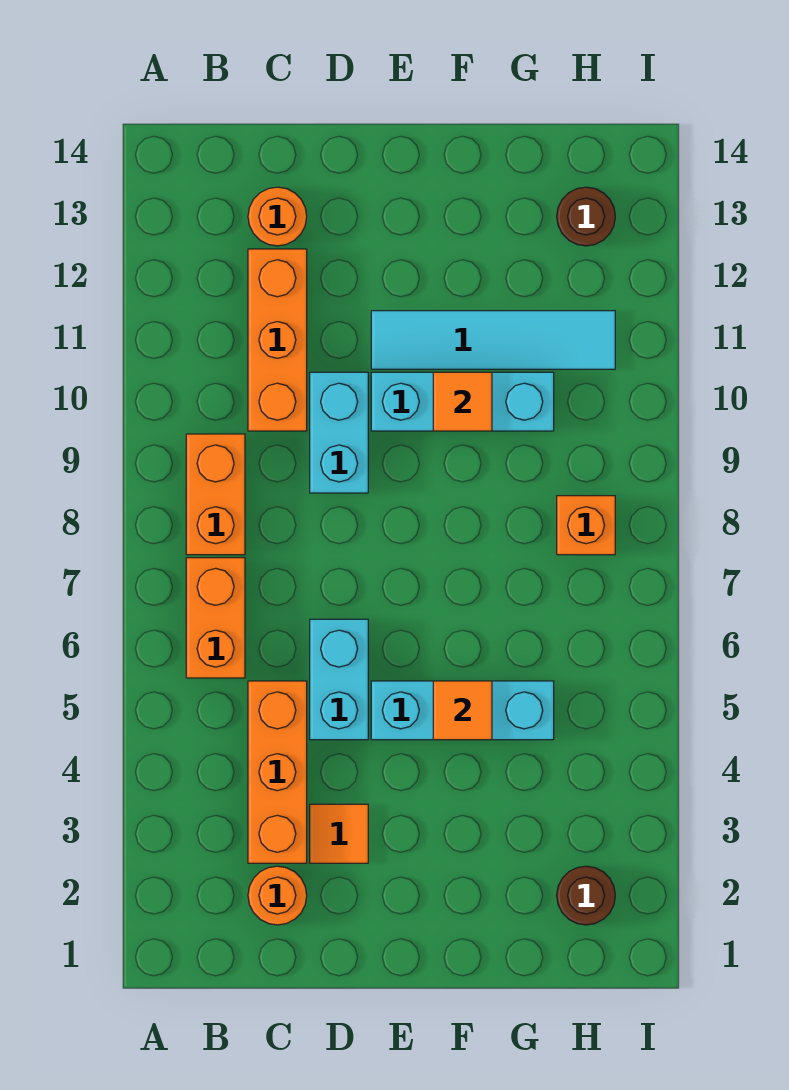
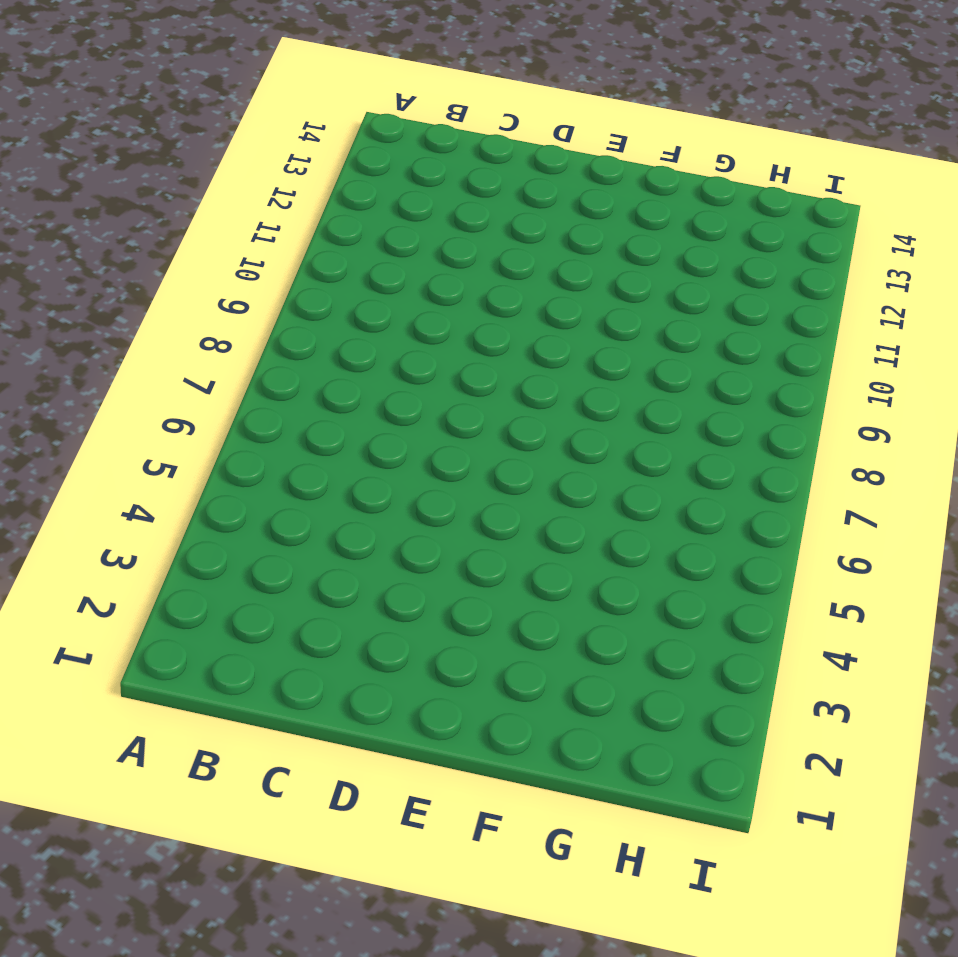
none -> orange 1x2 brick [186,558,245,678]
none -> orange 1x2 brick [186,434,245,555]
none -> orange 1x1 round brick [248,866,307,925]

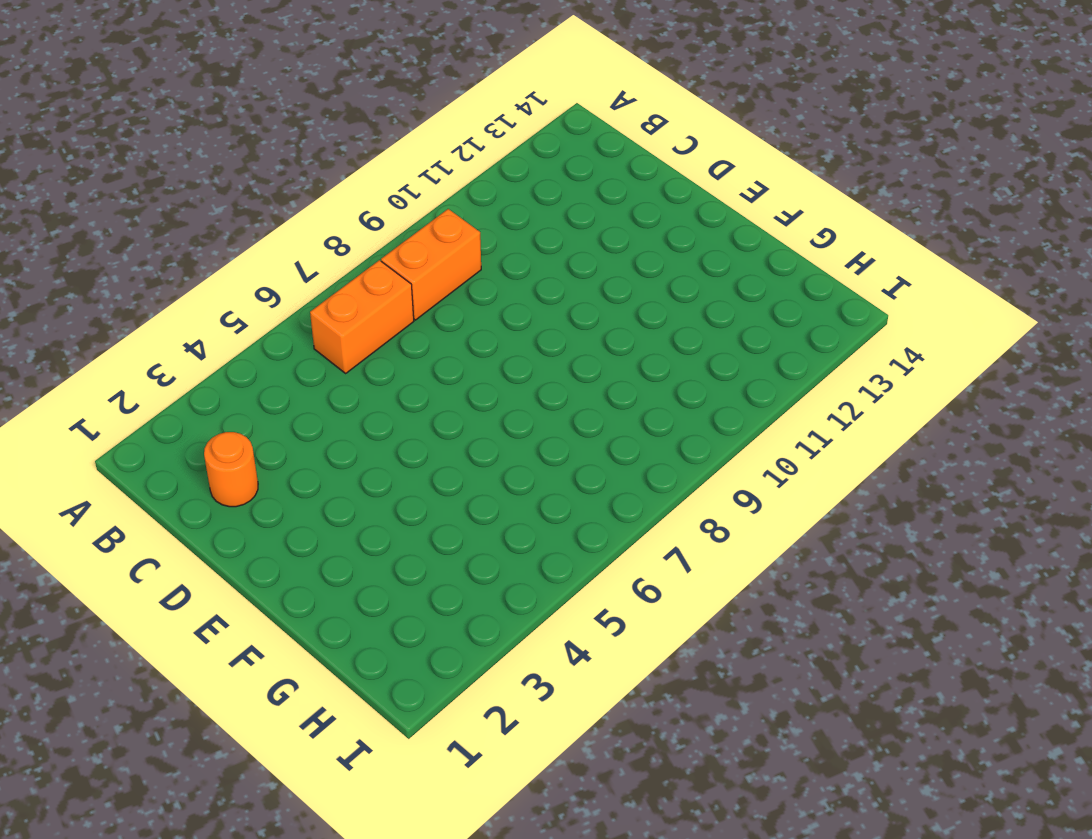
none -> orange 1x3 brick [248,681,307,863]
none -> orange 1x3 brick [248,249,307,431]
none -> orange 1x1 round brick [248,187,307,246]

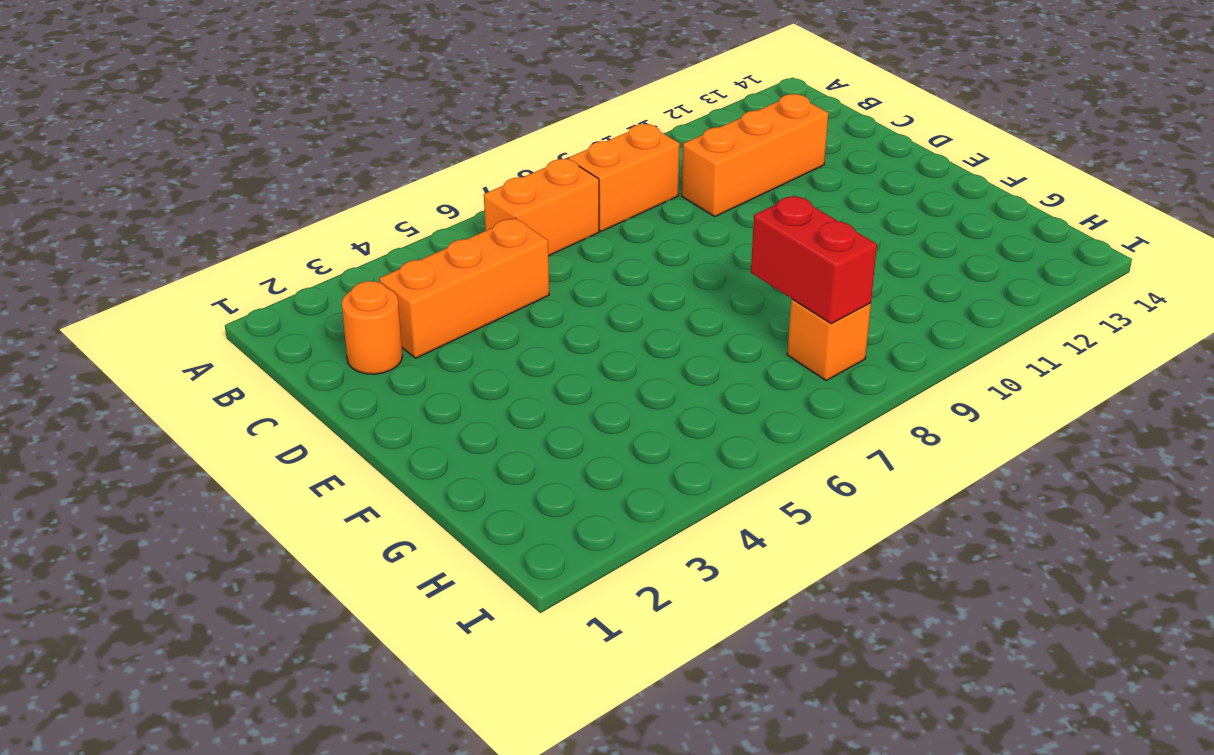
red 1x2 brick [751,195,877,324] -> none
none -> orange 1x1 round brick [248,187,307,246]
none -> orange 1x1 tile [310,804,368,863]
none -> cyan 1x2 brick [310,619,368,740]

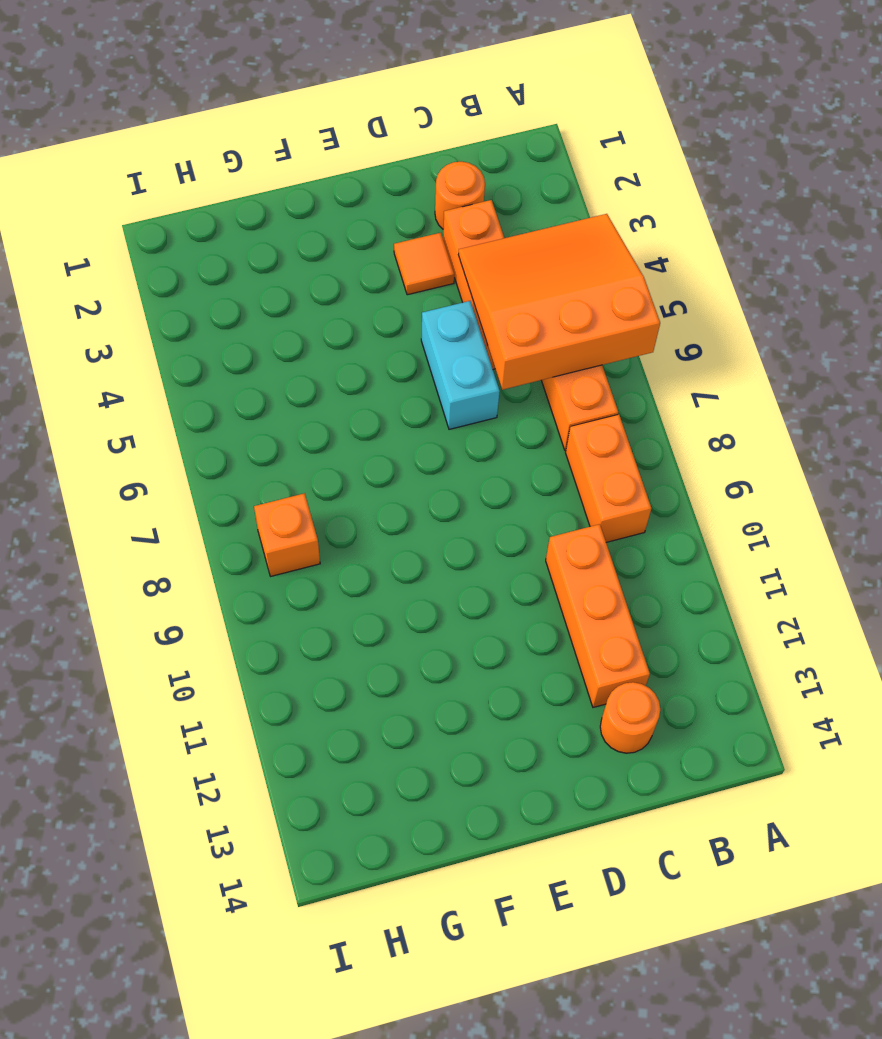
orange 3x3 slope [458,214,660,390] -> none
none -> cyan 1x2 brick [310,372,368,493]
none -> cyan 1x3 brick [371,681,554,740]
none -> cyan 1x3 brick [371,372,554,431]

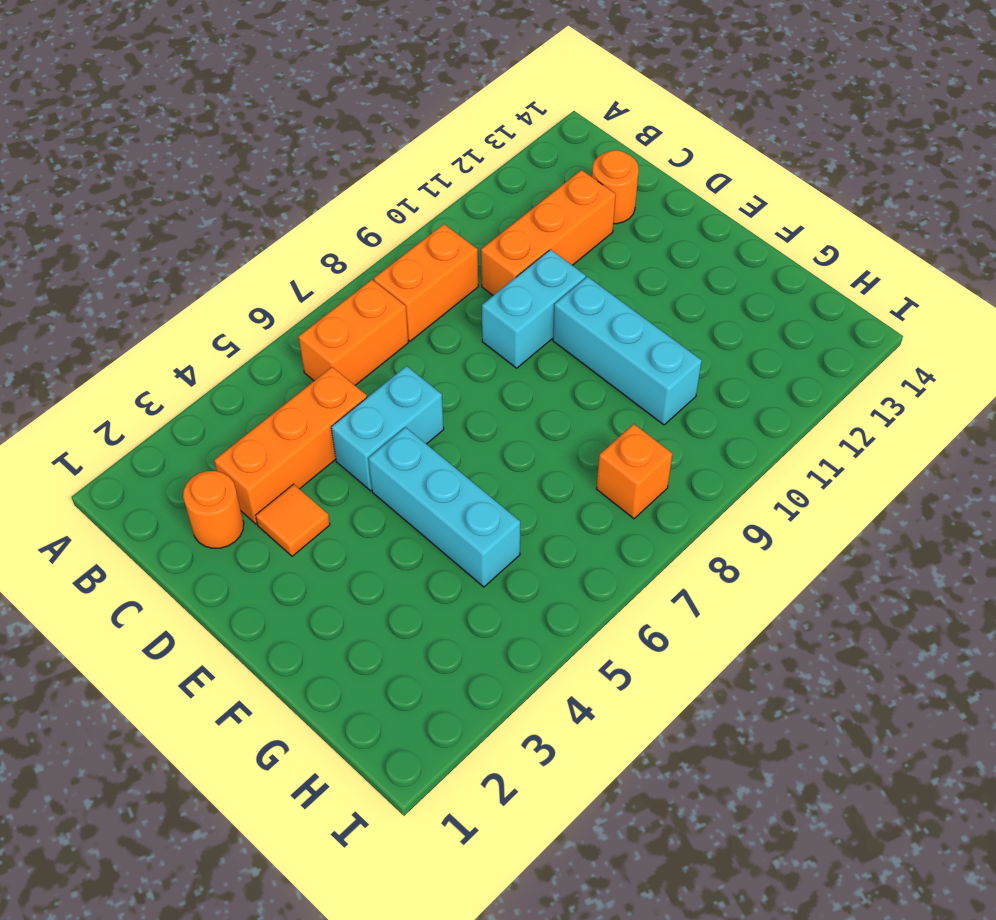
none -> cyan 1x4 tile [371,311,615,369]
none -> brown 1x1 round brick [557,866,615,925]
none -> brown 1x1 round brick [557,187,615,246]

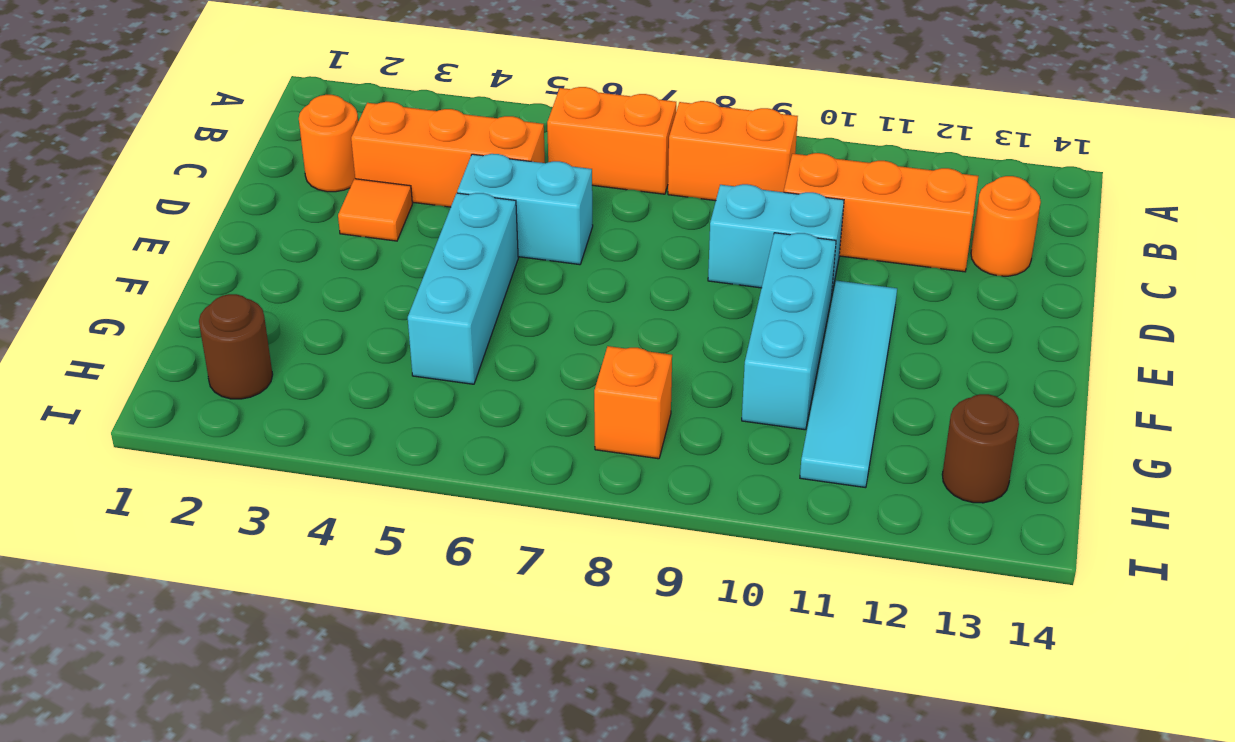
none -> orange 1x1 tile [433,681,492,740]
none -> orange 1x1 tile [433,372,492,431]

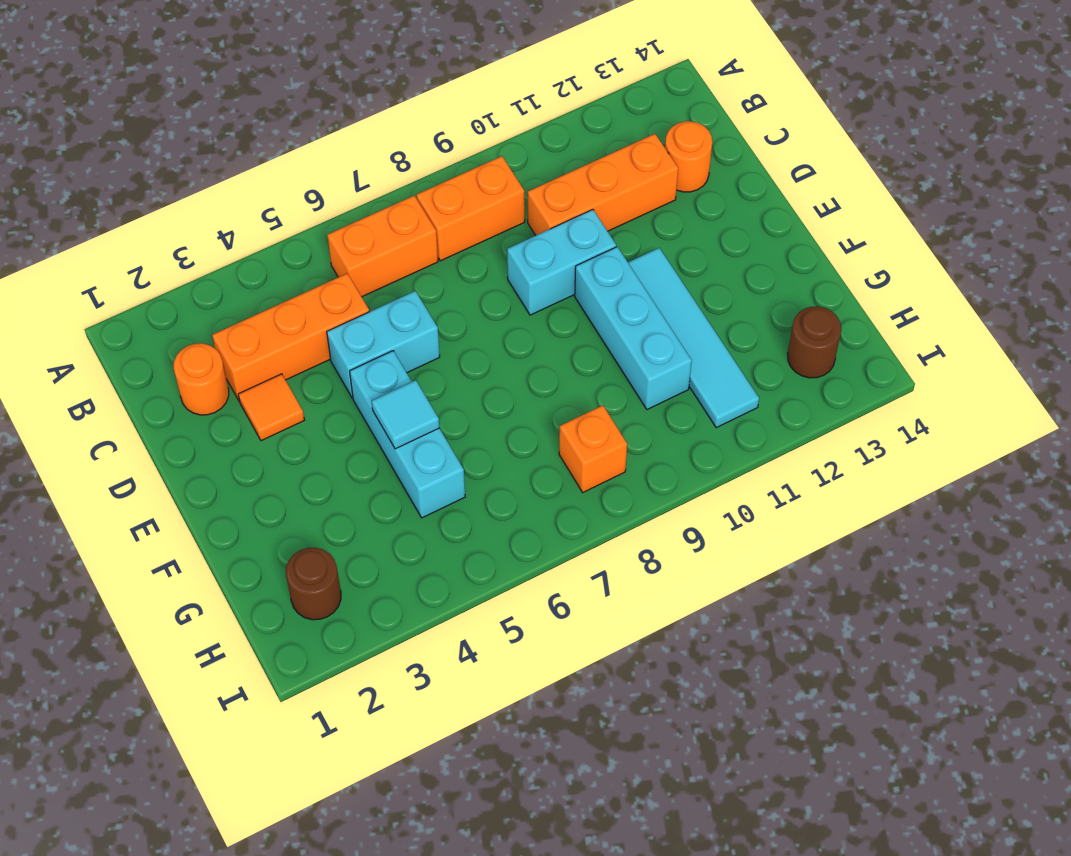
cyan 1x1 tile [372,380,439,449] -> orange 1x1 tile [433,681,492,740]
none -> orange 1x1 tile [433,372,492,431]

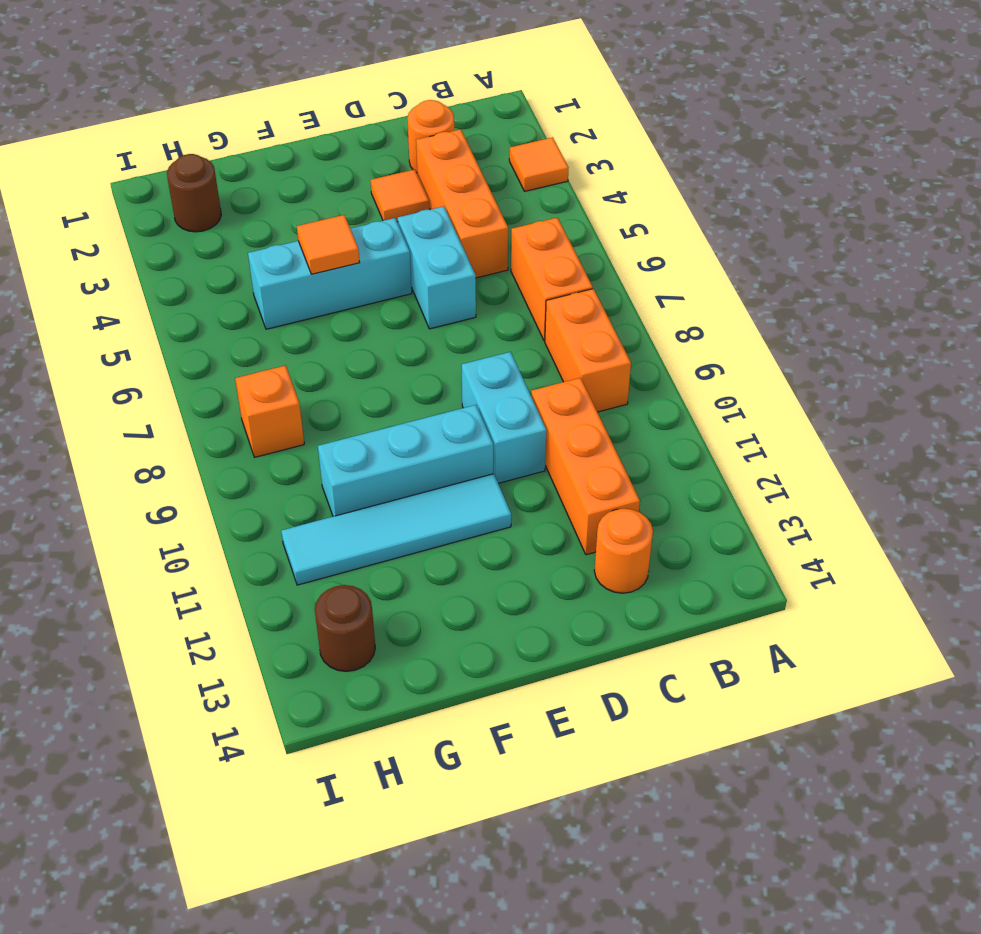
orange 1x1 tile [509,137,569,191] -> orange 1x1 tile moved to [433,372,492,431]

